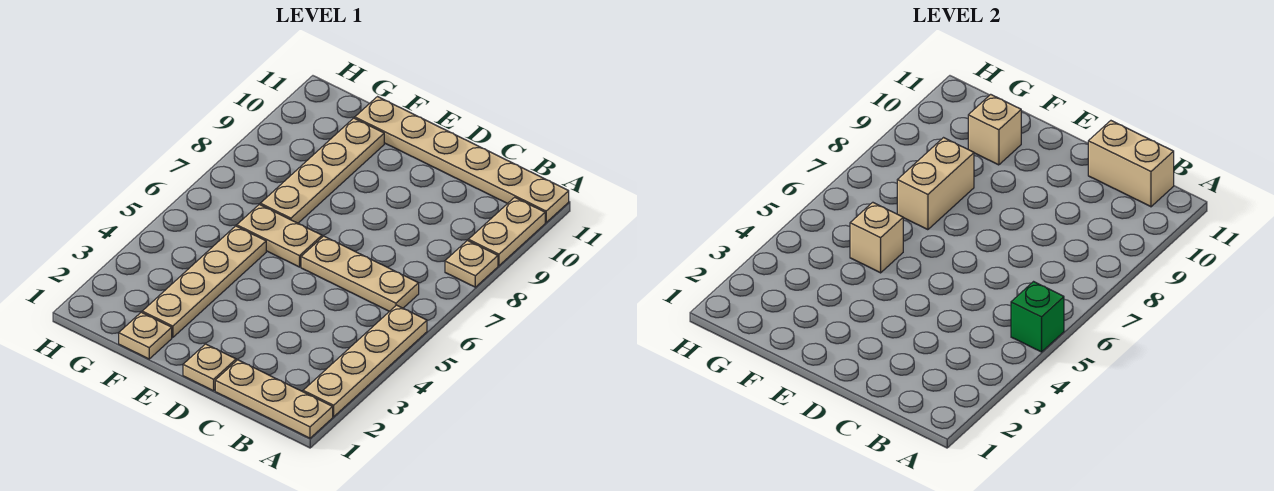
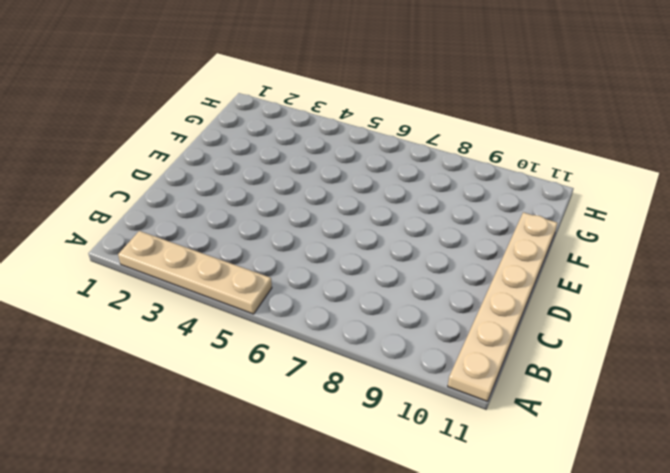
none -> tan 1x3 plate [215,360,333,438]
none -> tan 1x1 plate [445,240,498,287]
none -> tan 1x2 plate [468,197,545,266]

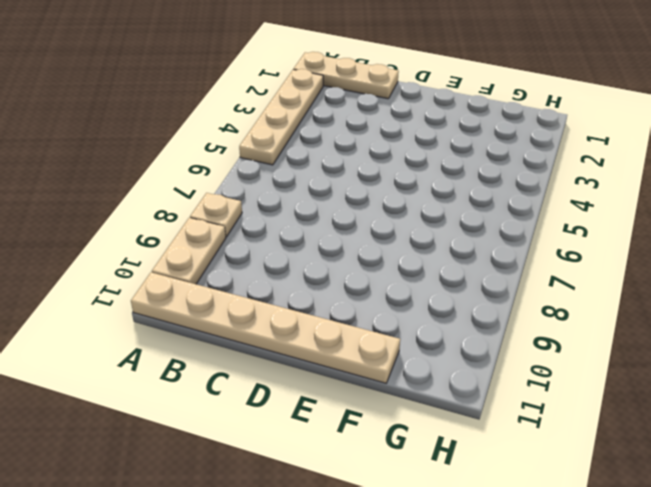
none -> tan 1x3 plate [301,236,419,311]
none -> tan 1x1 plate [183,344,236,391]
none -> tan 1x2 plate [237,204,322,267]

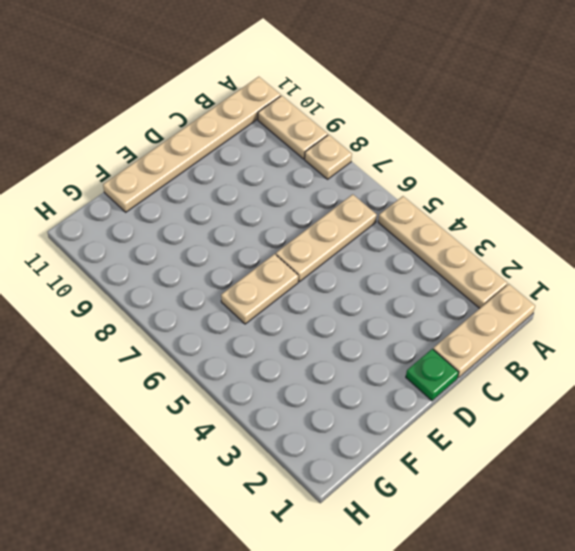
green 1x1 plate [406,349,459,401] -> tan 1x1 plate [183,344,236,391]
none -> tan 1x1 plate [119,312,172,359]
none -> tan 1x4 plate [142,226,266,338]
none -> tan 1x4 plate [260,118,384,223]

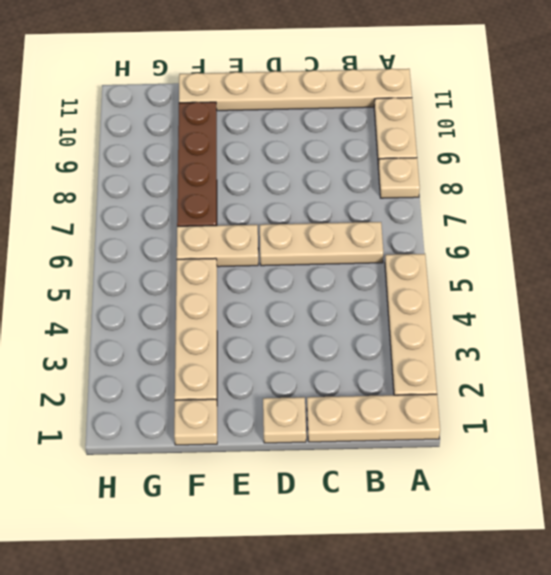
brown 1x4 plate [177,102,217,226] -> tan 1x4 plate [260,118,384,223]
none -> green 1x1 brick [1011,282,1064,352]
none -> tan 1x2 brick [1088,121,1174,207]
none -> tan 1x1 brick [850,202,903,273]

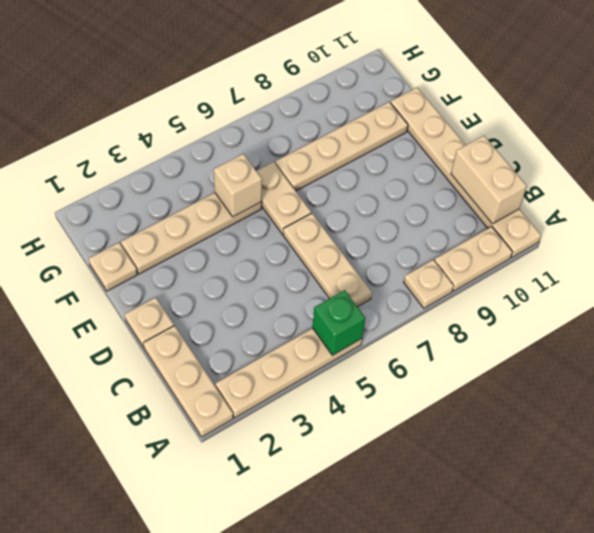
none -> tan 1x2 brick [897,138,974,230]
none -> tan 1x1 brick [968,94,1021,165]

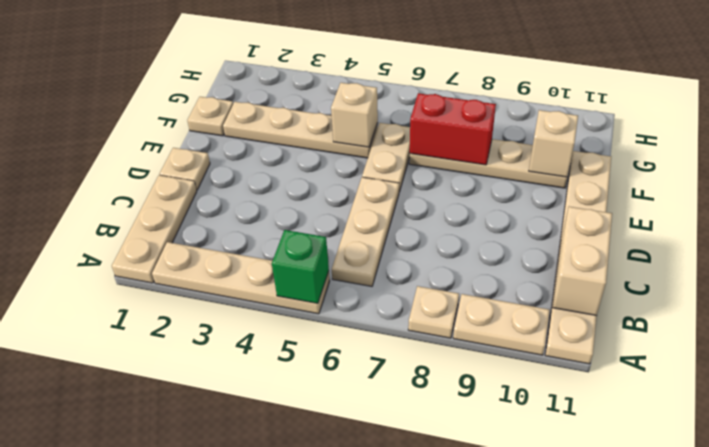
red 1x2 brick [410,93,496,165] -> tan 1x2 brick [897,138,974,230]

